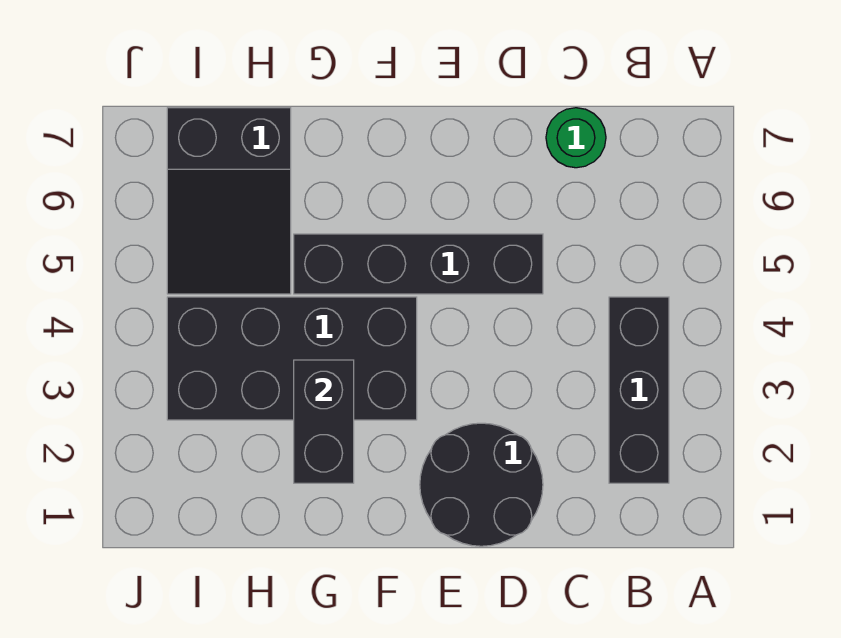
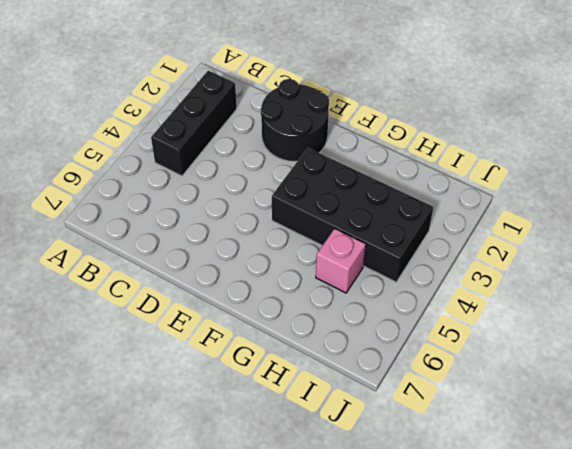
pink 1x1 brick [316,229,366,293] -> black 2x3 slope [167,108,291,294]
none -> green 1x1 round brick [546,108,606,168]
none -> black 1x4 brick [294,234,543,294]

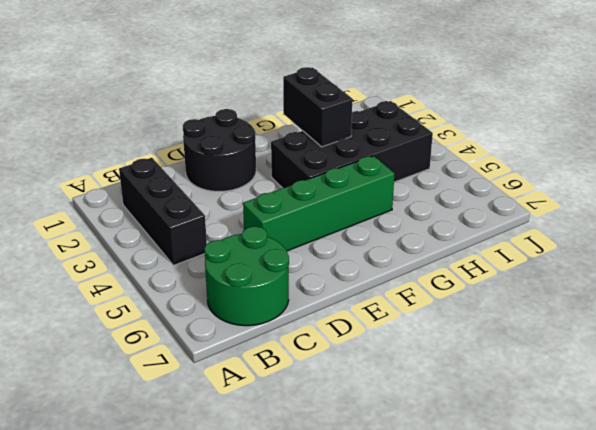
green 2x2 round brick [204,226,289,326] -> green 1x1 round brick [546,108,606,168]
green 1x4 brick [243,156,395,251] -> black 1x4 brick [294,234,543,294]
none -> black 2x3 slope [167,108,291,294]

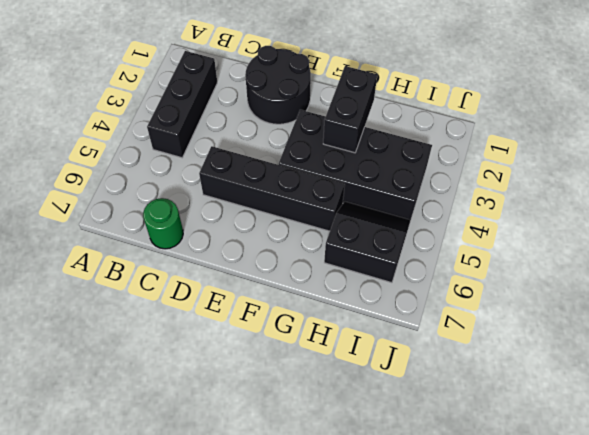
black 2x2 slope [324,202,411,283] -> black 2x3 slope [167,108,291,294]

